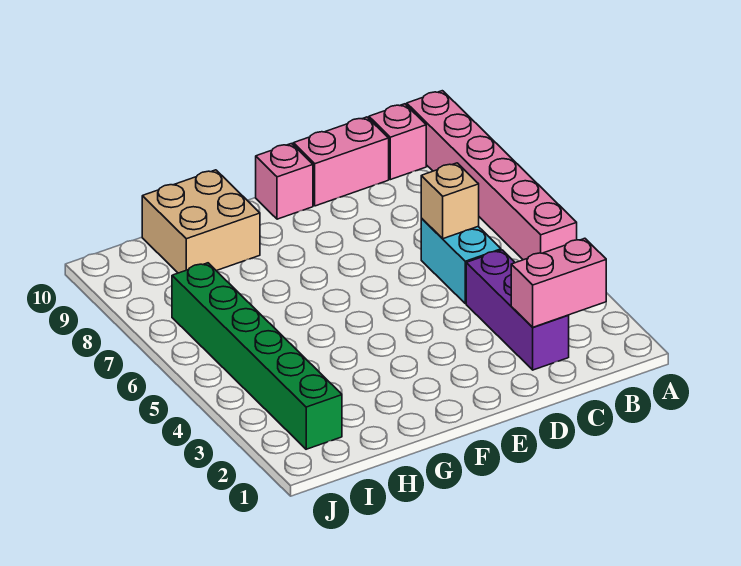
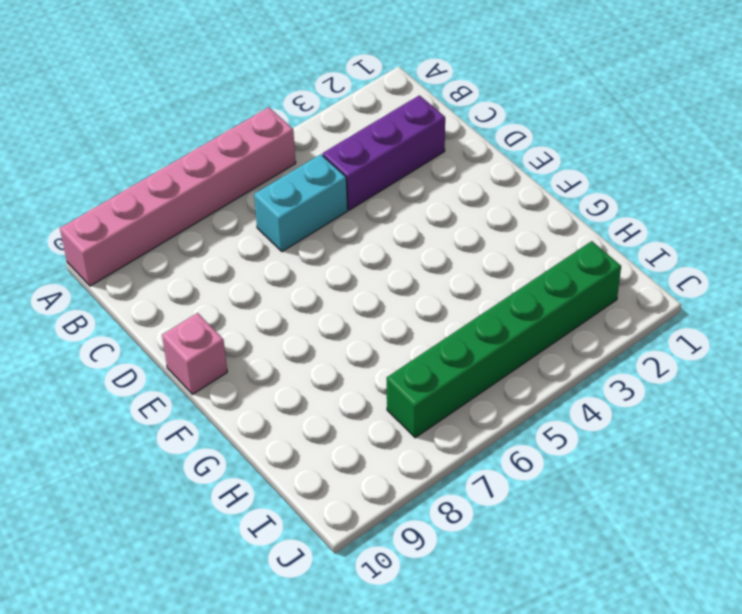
none -> pink 1x1 brick [369,104,426,180]
none -> pink 1x2 brick [293,117,389,206]

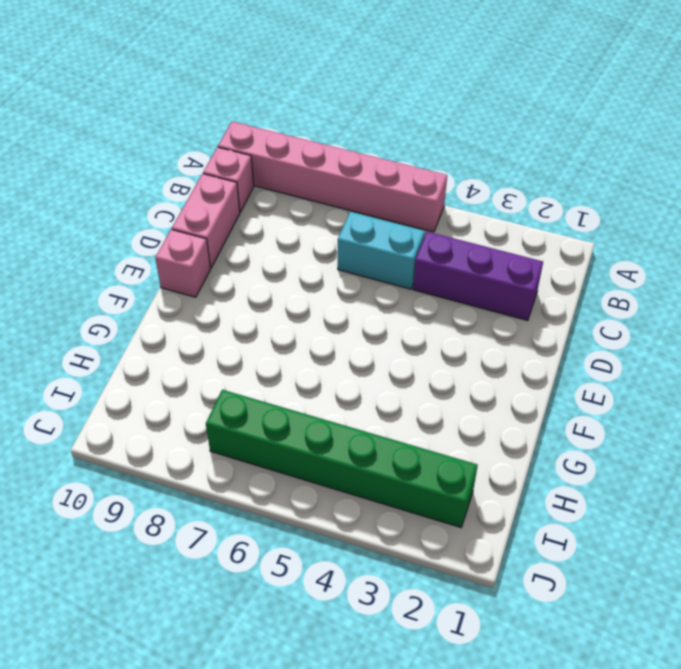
none -> tan 2x2 brick [142,170,260,273]
none -> pink 1x2 brick [511,238,606,327]

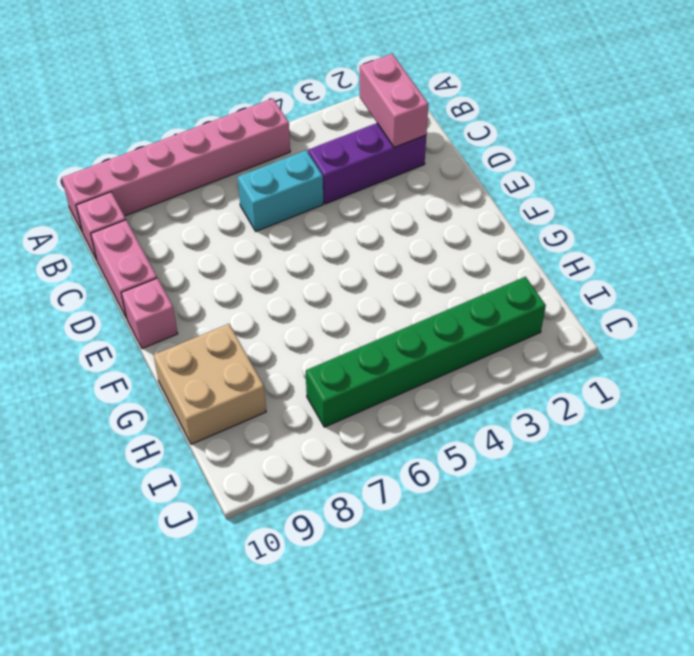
none -> tan 1x1 brick [421,163,479,239]

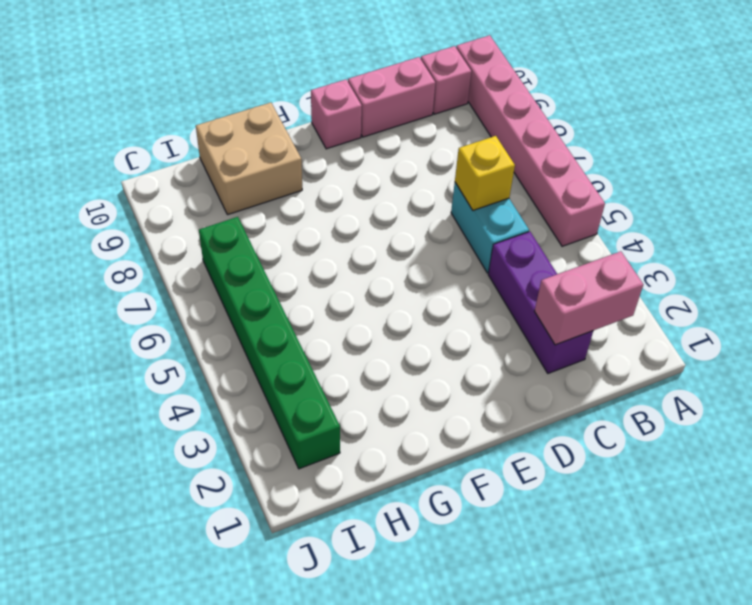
yellow 1x1 brick [455,136,515,210] -> tan 1x1 brick [421,163,479,239]

